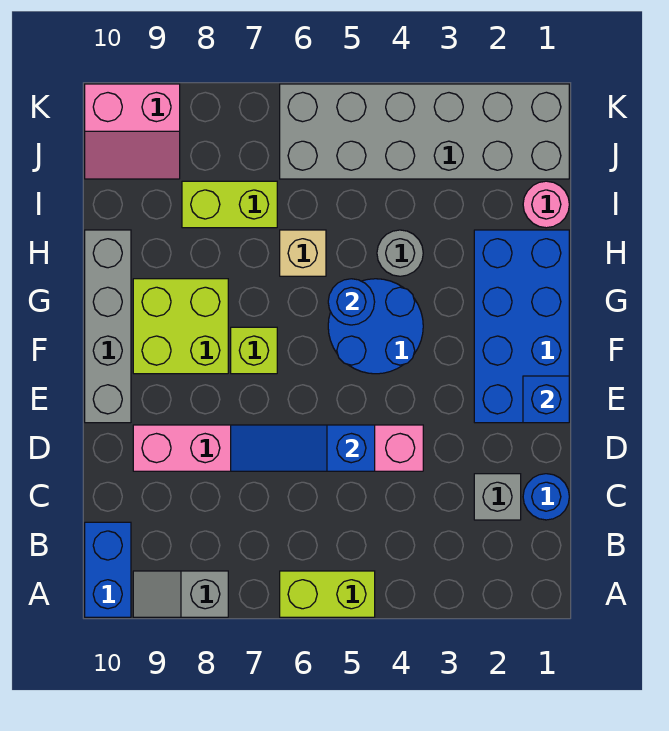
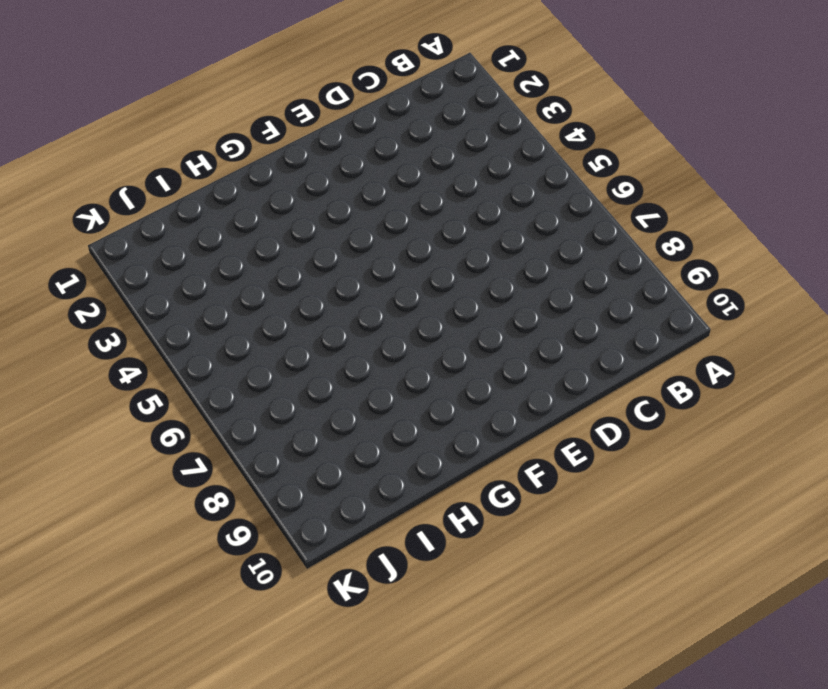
none -> lime 1x2 brick [280,571,375,617]
none -> grey 1x2 slope [133,571,228,617]
none -> blue 1x2 brick [85,522,131,617]

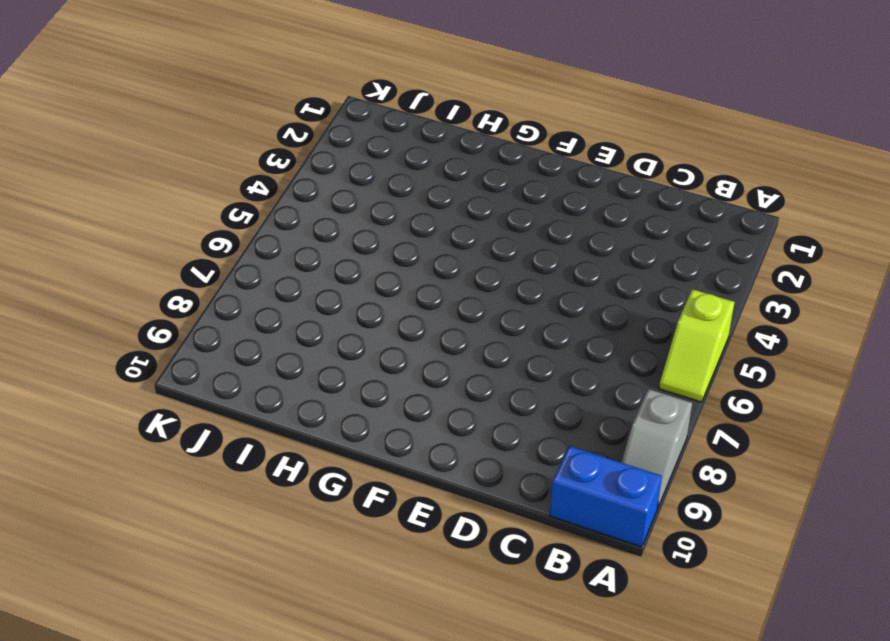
lime 1x2 slope [659,289,735,402] -> lime 1x2 brick [280,571,375,617]
none -> blue 1x1 round brick [523,474,569,520]
none -> grey 1x1 brick [474,474,521,520]
none -> pink 1x6 brick [133,425,423,471]

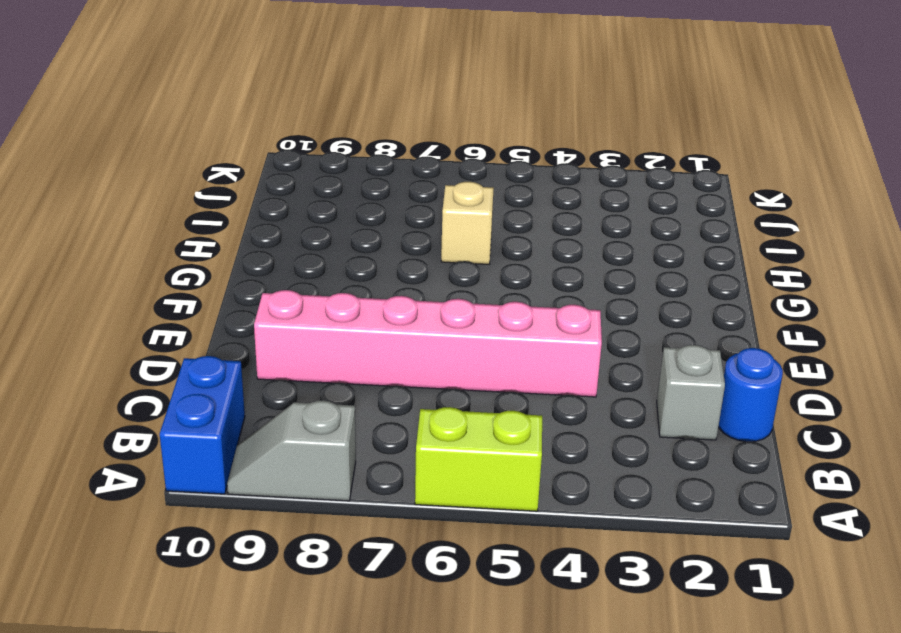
none -> blue 2x4 brick [474,230,569,423]
none -> grey 1x4 brick [85,230,131,423]
none -> blue 2x2 round brick [328,279,423,374]

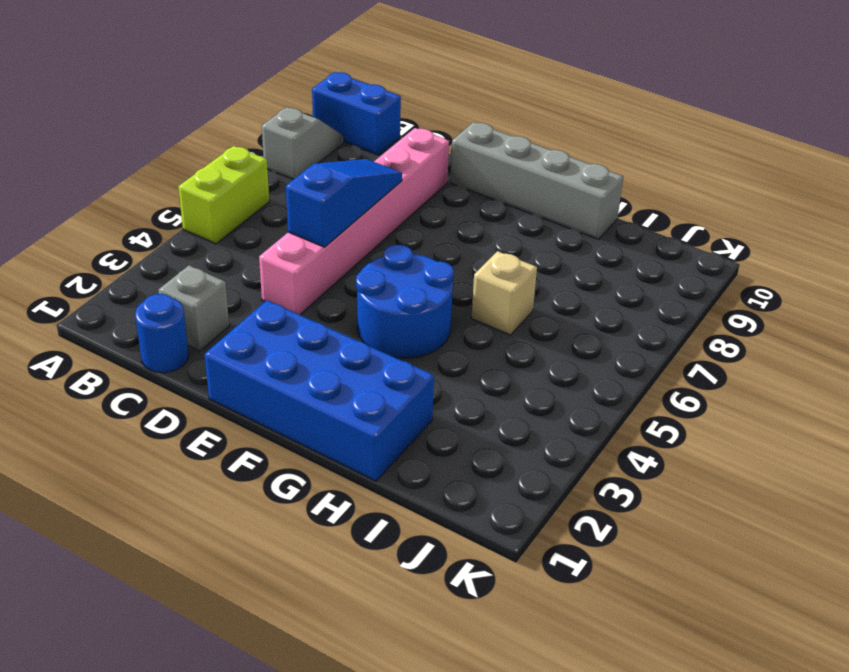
none -> lime 1x1 brick [231,327,277,374]
none -> lime 2x2 brick [133,279,228,374]
none -> grey 1x1 round brick [377,230,423,276]

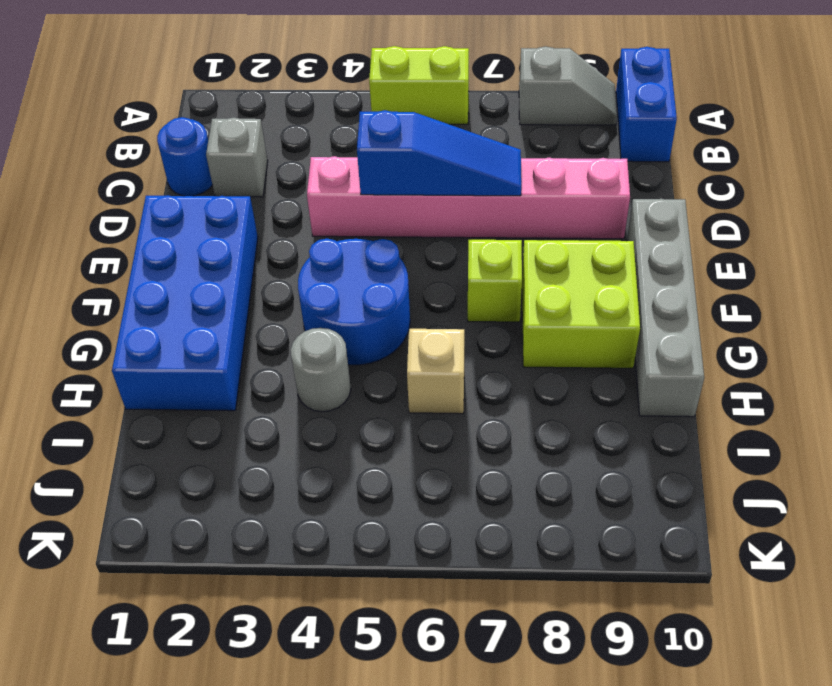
none -> pink 1x1 round brick [523,181,569,228]
none -> lime 1x2 brick [182,181,277,228]
none -> grey 2x6 brick [280,84,569,179]

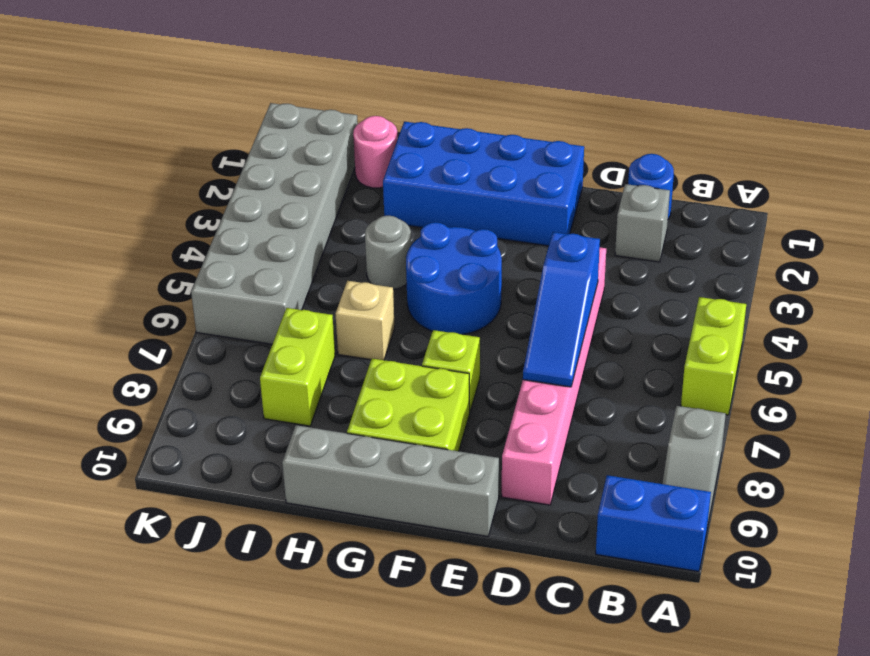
none -> pink 2x2 slope [85,84,180,179]
none -> blue 1x1 brick [523,376,569,423]
none -> blue 1x1 round brick [328,279,375,325]

